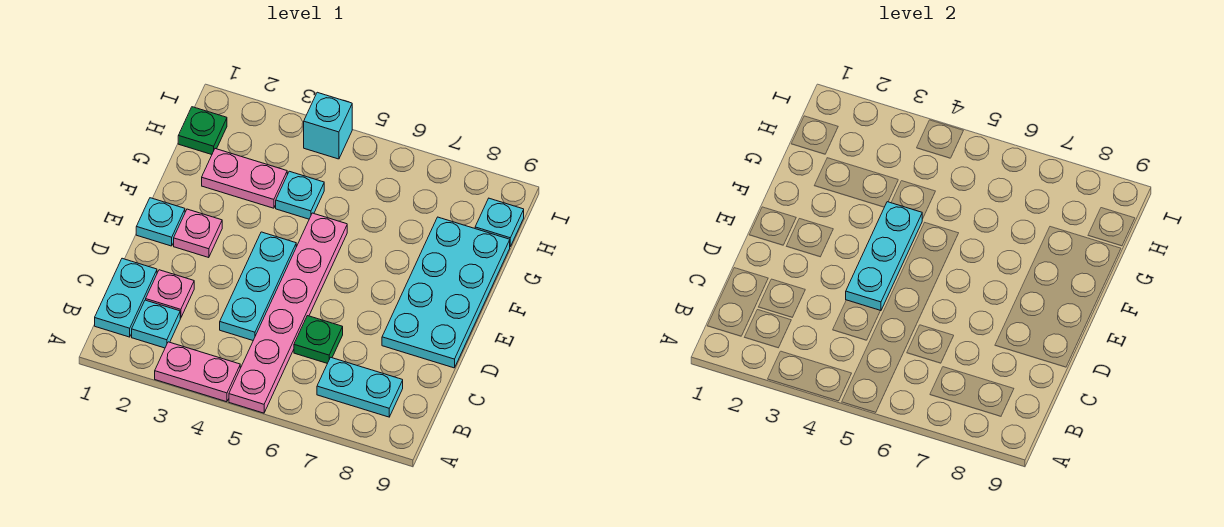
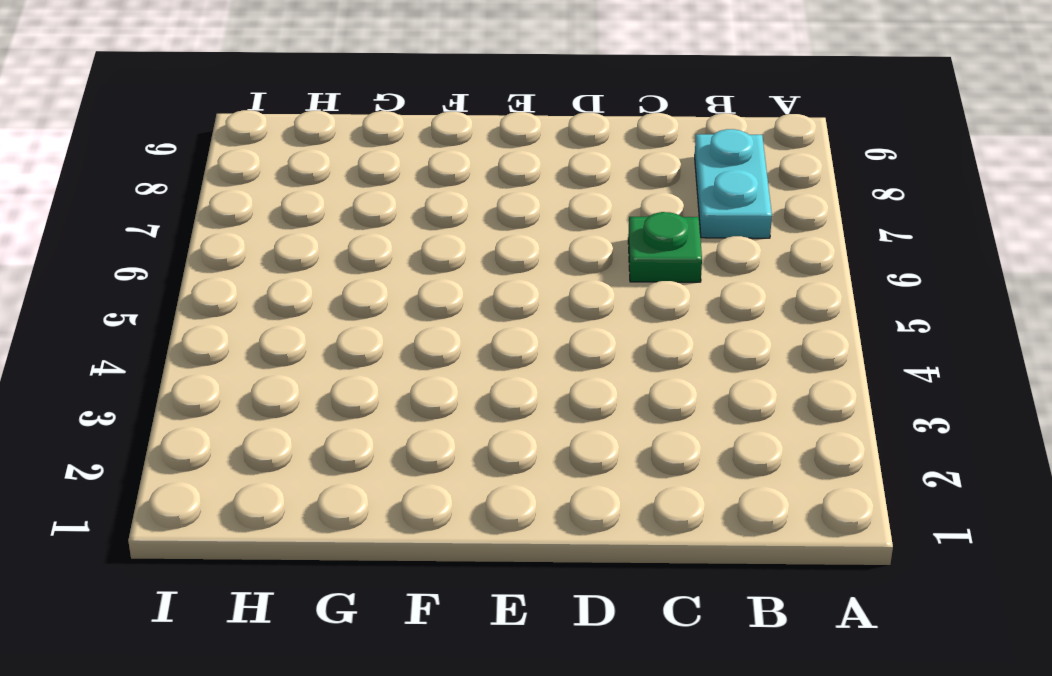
none -> pink 1x2 plate [155,342,240,402]
none -> pink 1x6 plate [229,213,347,413]
none -> cyan 1x2 plate [95,258,157,337]

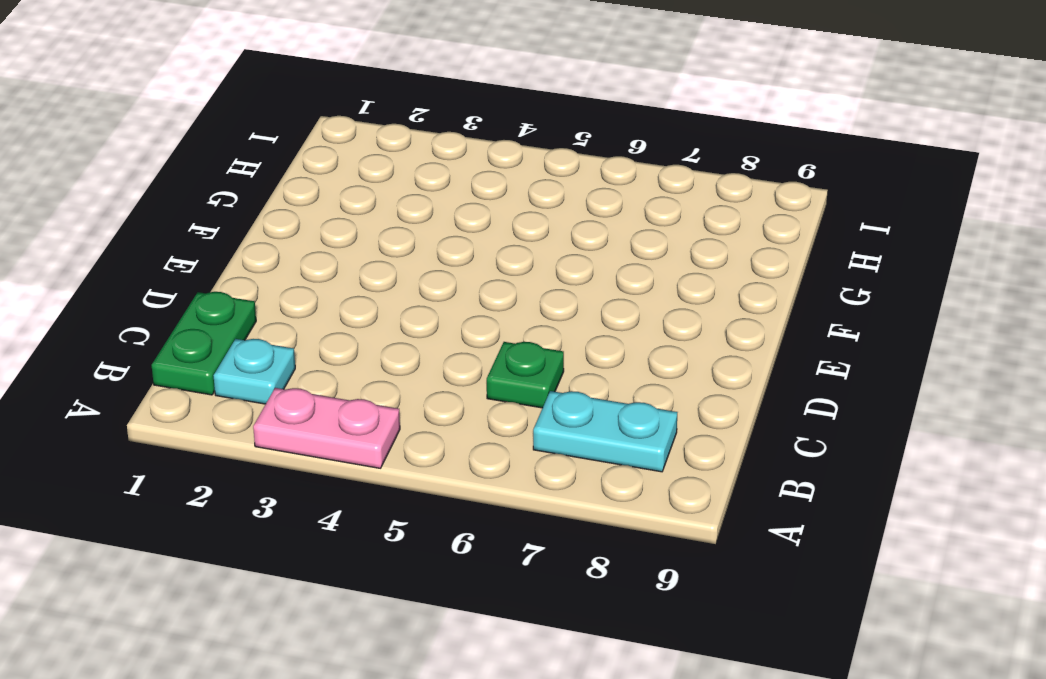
green 1x2 plate [152,292,256,395] -> cyan 1x2 plate [95,258,157,337]
none -> pink 1x6 plate [229,213,347,413]
none -> pink 1x1 plate [146,270,194,318]
none -> cyan 1x3 plate [220,232,296,340]

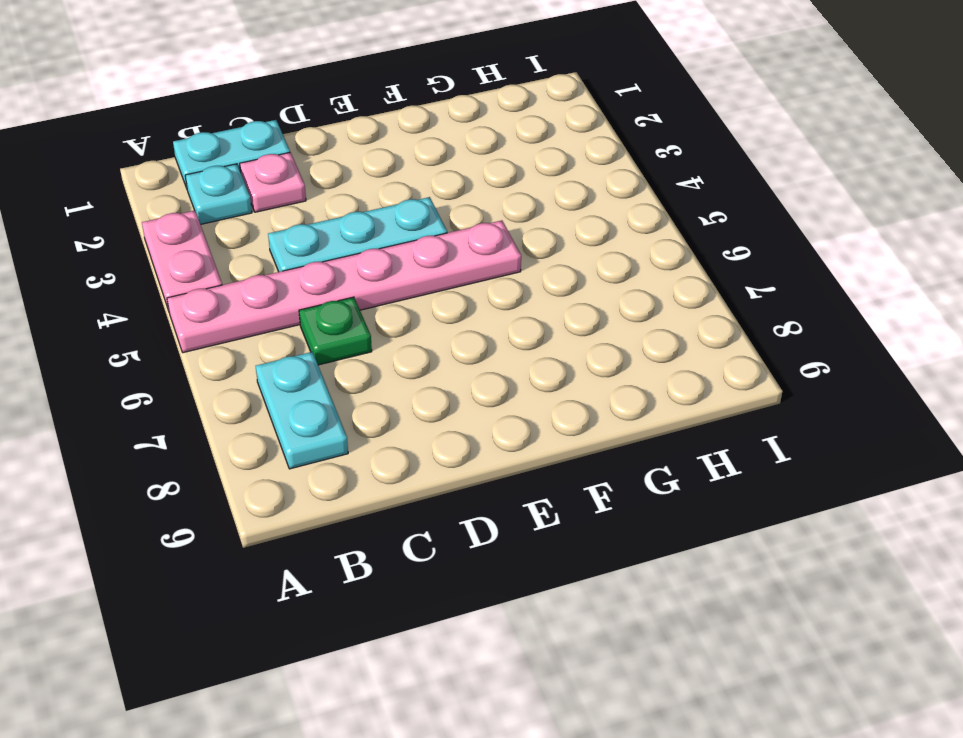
none -> cyan 2x4 plate [382,217,510,368]
none -> cyan 1x1 plate [136,198,185,246]
none -> pink 1x1 plate [174,209,222,258]

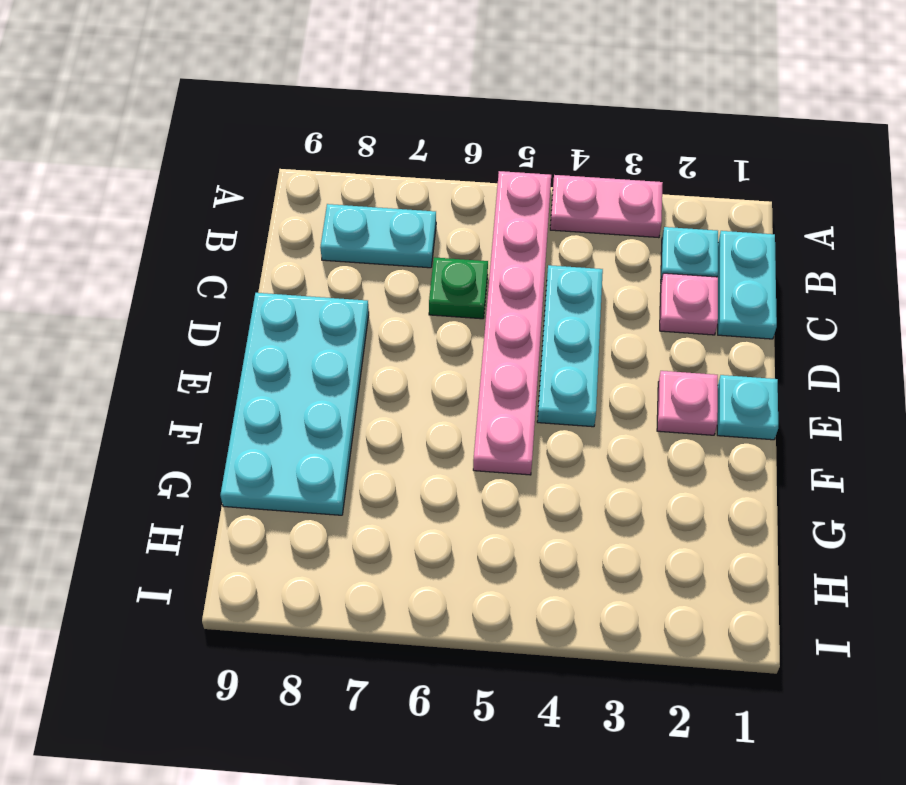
none -> pink 1x2 plate [202,149,287,208]
none -> cyan 1x1 plate [276,171,324,219]
none -> green 1x1 plate [178,107,227,155]

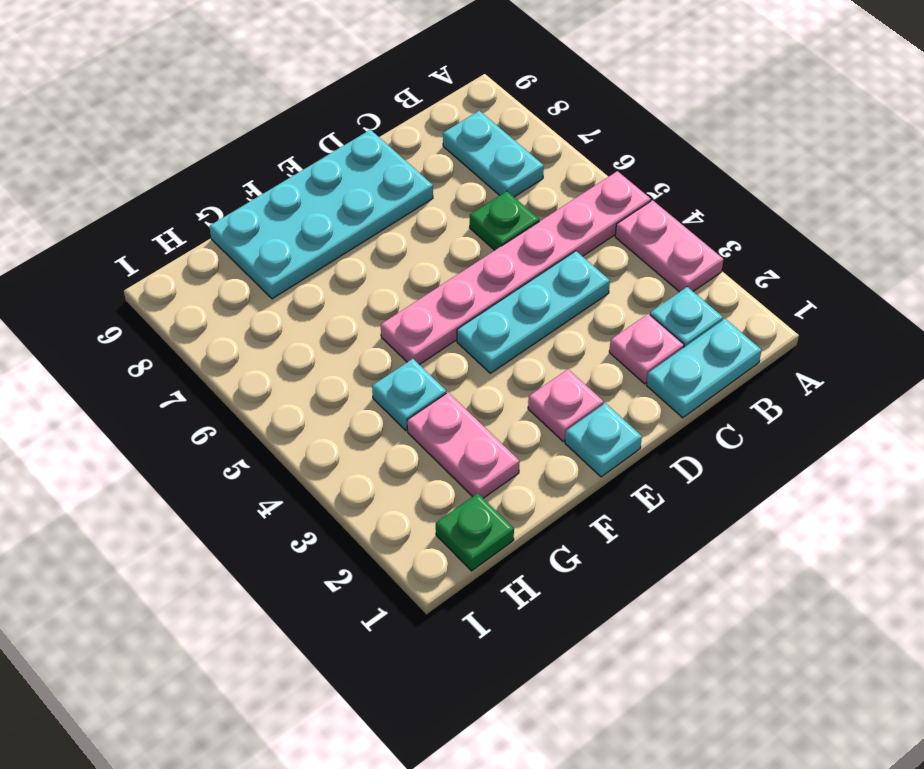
none -> cyan 1x1 plate [475,198,524,246]
none -> cyan 1x1 brick [304,92,352,159]
none -> cyan 1x3 plate [846,202,922,311]

